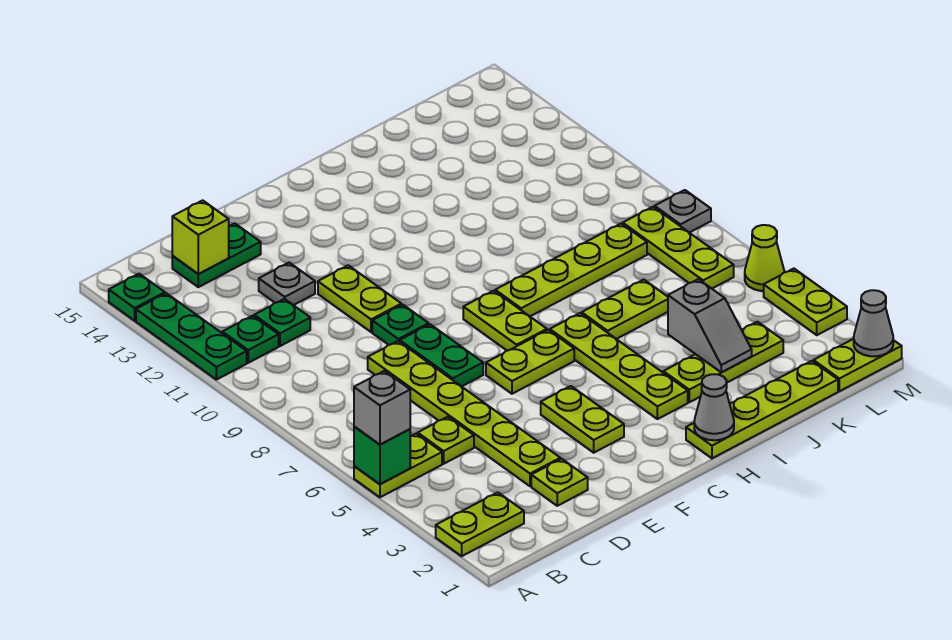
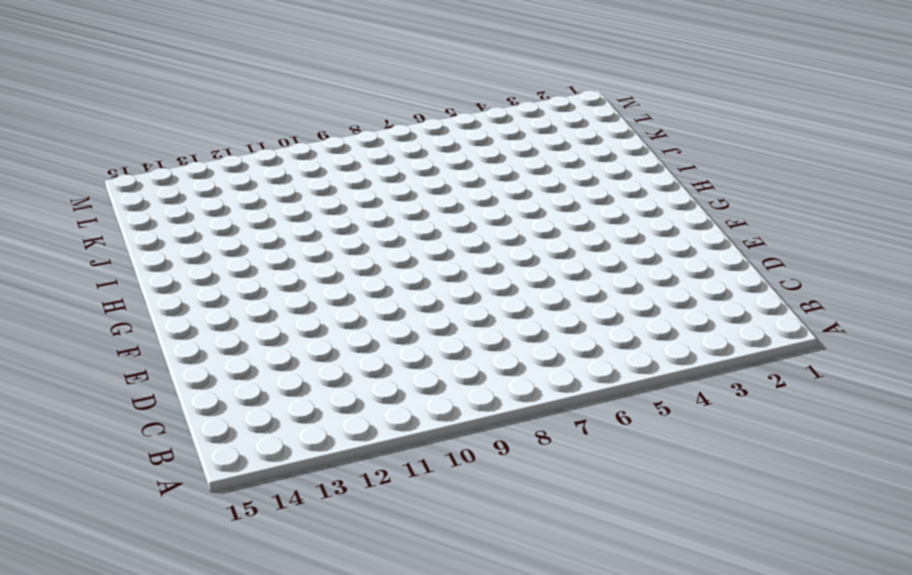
none -> lime 1x2 plate [436,492,524,556]
none -> lime 1x2 plate [354,434,442,497]
none -> green 1x3 plate [136,293,247,380]
none -> green 1x1 plate [109,274,165,321]

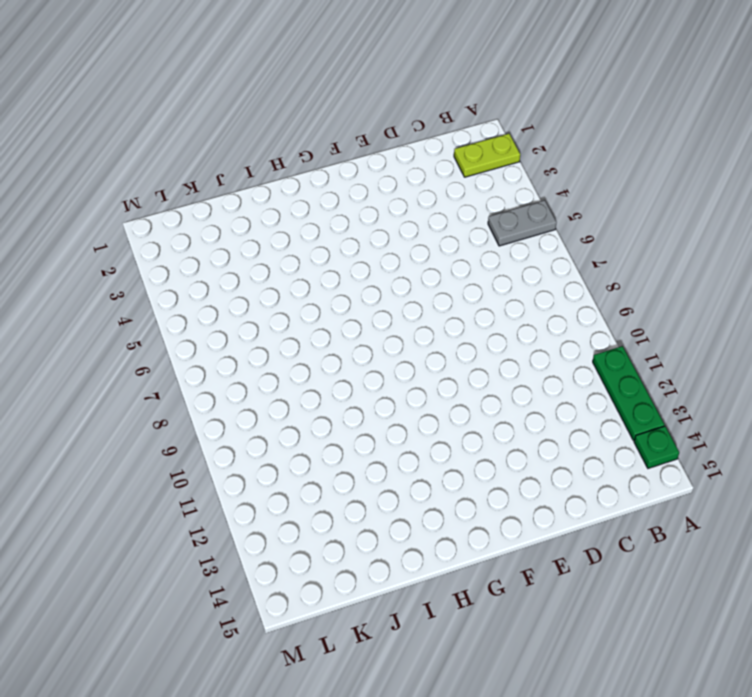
grey 1x2 plate [488,200,557,246] -> lime 1x2 plate [354,434,442,497]
none -> green 1x1 plate [222,316,279,363]
none -> lime 1x1 plate [418,417,474,464]
none -> green 1x1 plate [254,299,310,346]
none -> green 1x2 plate [172,223,261,287]

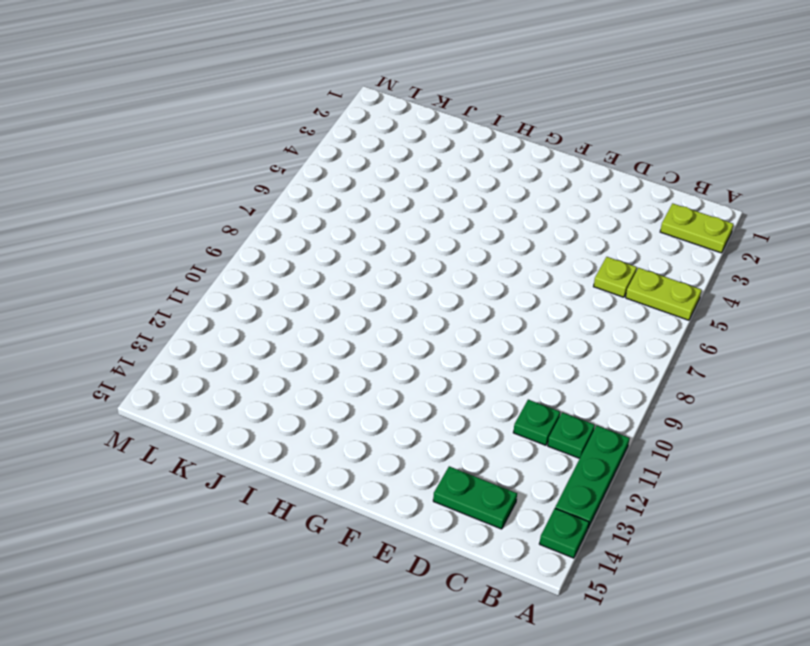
none -> lime 1x1 plate [531,459,588,506]
none -> lime 1x6 plate [368,341,560,486]
none -> grey 1x1 plate [259,263,315,305]
none -> green 1x2 plate [400,324,483,387]

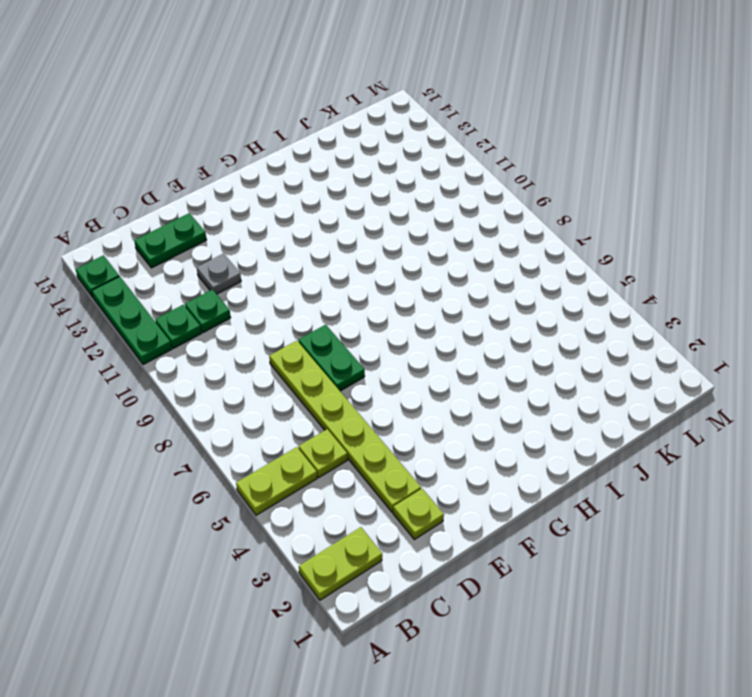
none -> green 1x1 plate [372,305,429,345]
none -> lime 1x2 plate [318,265,401,332]
none -> lime 1x2 plate [541,386,624,453]
none -> lime 1x2 plate [486,330,574,394]

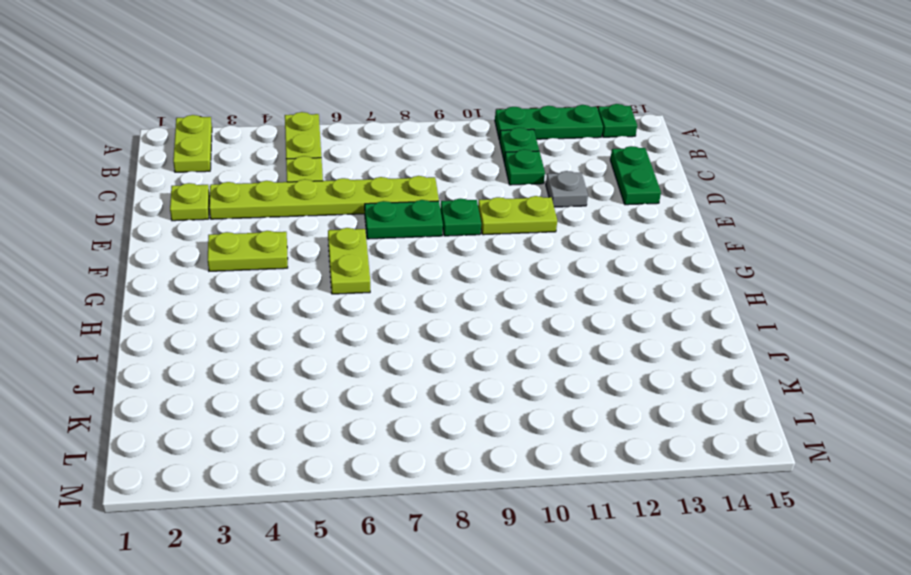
none -> lime 1x2 plate [463,291,547,351]
none -> lime 1x4 plate [686,361,838,458]
none -> lime 1x4 plate [550,313,688,419]
none -> lime 1x4 plate [495,224,647,316]

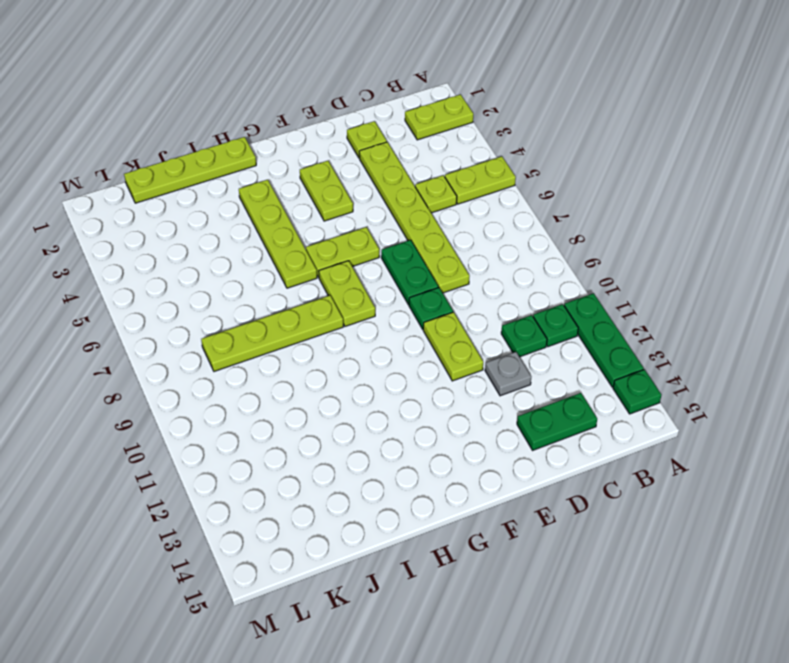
none -> lime 1x3 plate [663,322,783,402]
none -> lime 1x2 plate [582,280,668,339]
none -> lime 1x2 plate [813,339,902,391]
none -> lime 1x3 plate [623,207,734,289]

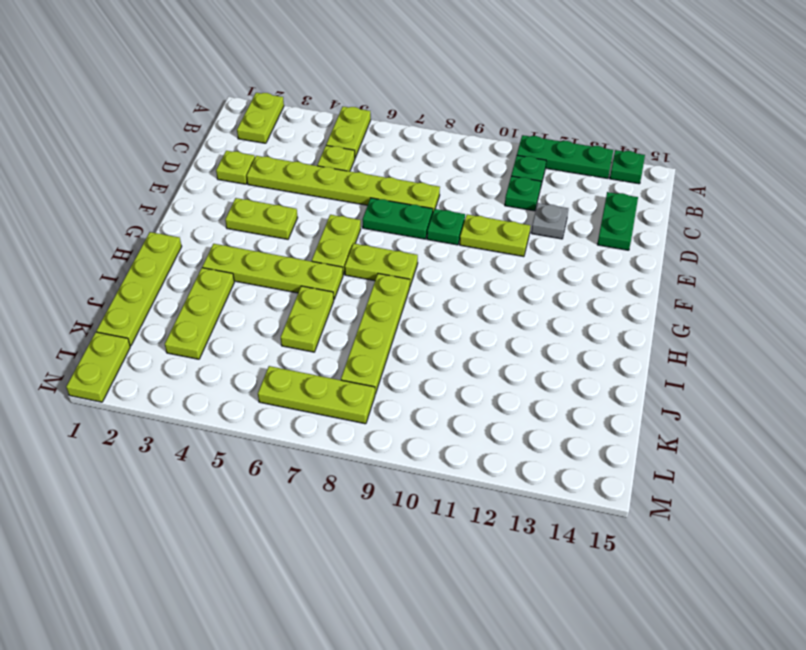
none -> lime 1x2 plate [764,269,847,335]
none -> lime 1x1 cone [745,225,784,291]
none -> grey 1x1 plate [655,190,711,233]
none -> green 1x1 brick [354,426,410,484]

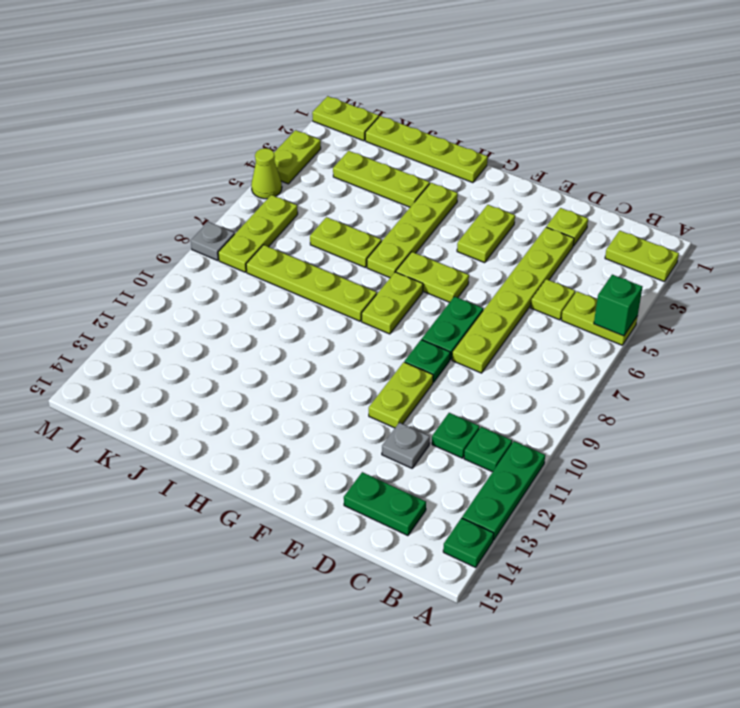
none -> lime 1x1 brick [172,200,229,274]
none -> grey 1x1 cone [694,374,734,440]
none -> grey 1x2 slope [668,279,752,372]
none -> grey 1x1 cone [854,290,893,356]

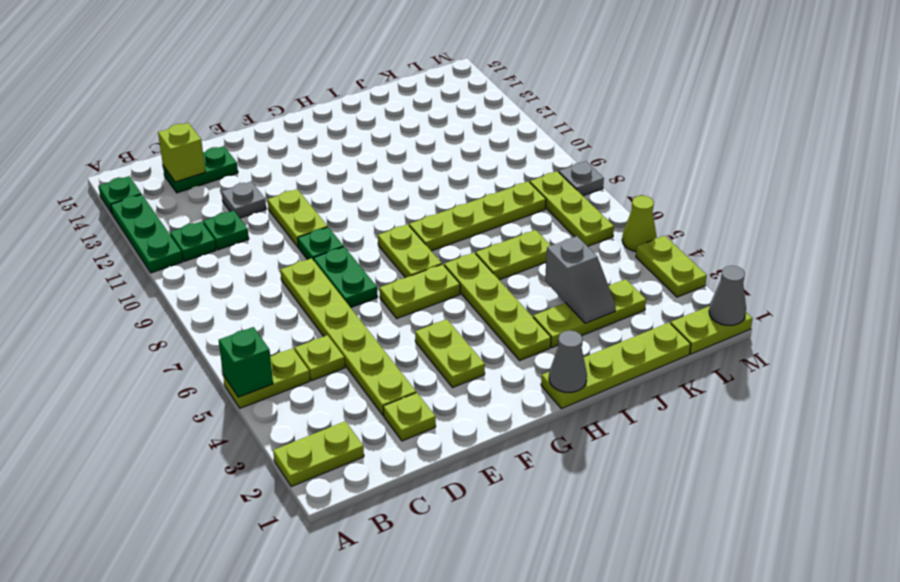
none -> grey 1x1 brick [354,371,410,445]

